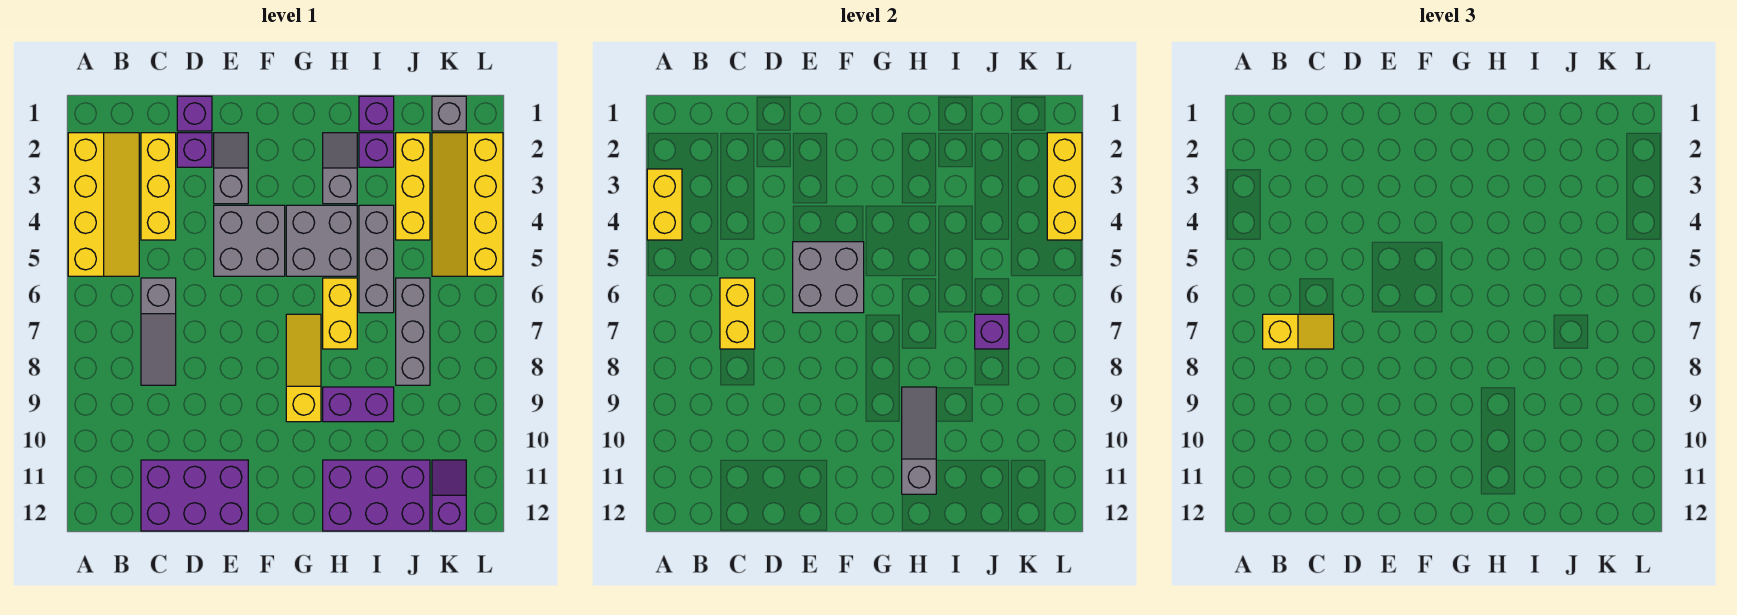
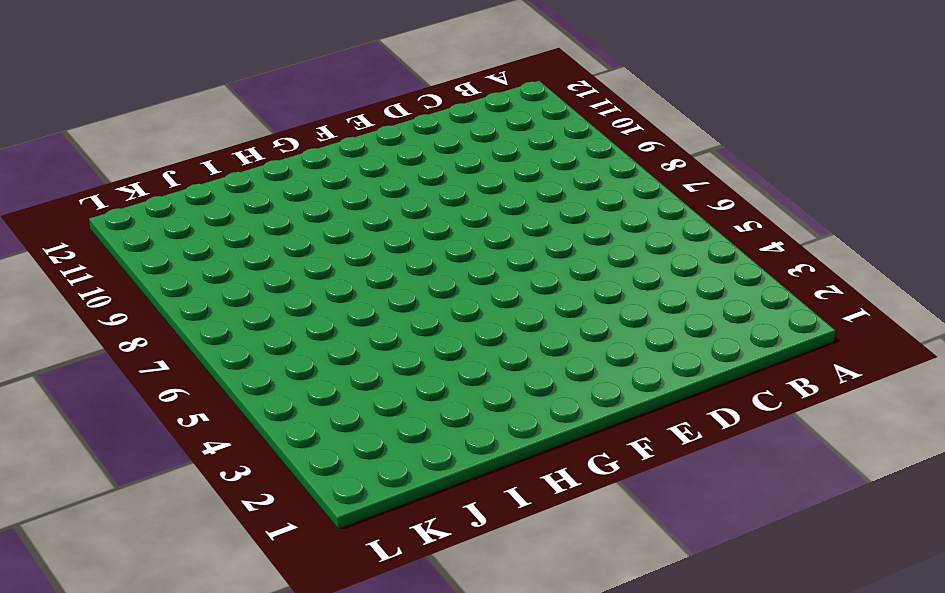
none -> yellow 2x4 slope [68,133,139,276]
none -> yellow 1x3 brick [141,133,176,240]
none -> grey 1x3 slope [141,278,176,385]

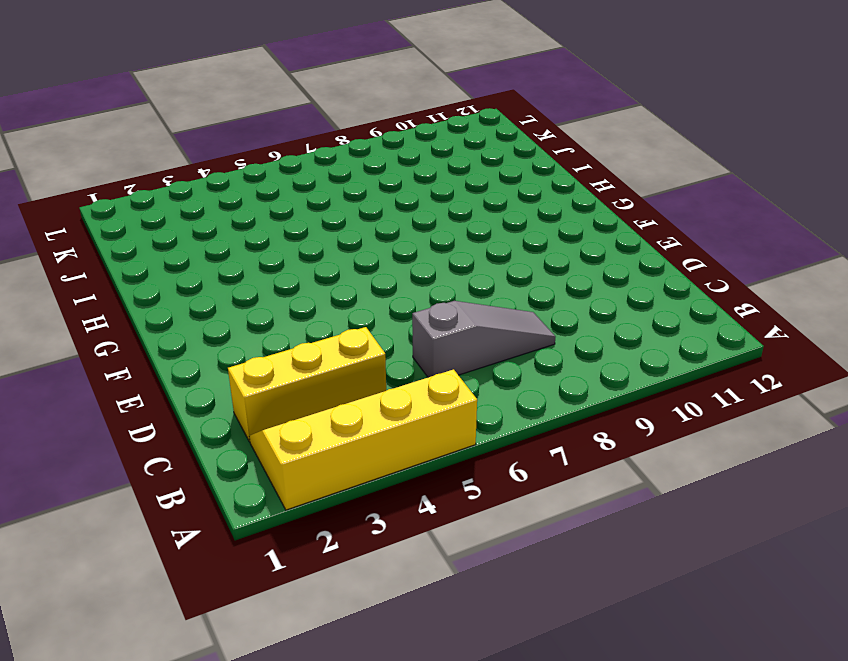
none -> purple 2x3 brick [141,460,248,531]
none -> purple 1x1 brick [177,96,212,131]
none -> purple 1x1 brick [177,133,212,167]

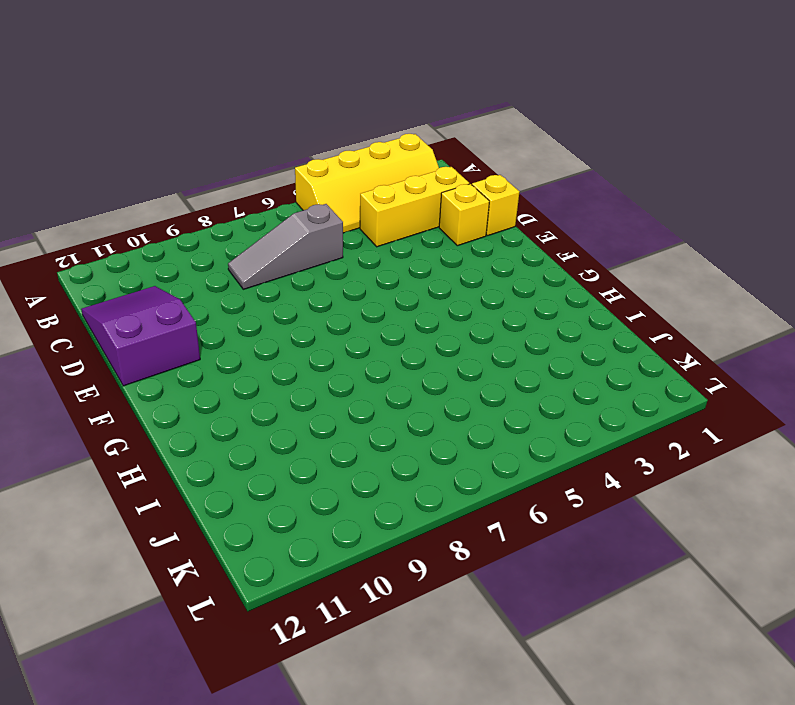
purple 2x3 slope [81,286,200,386] -> purple 2x3 brick [141,460,248,531]
yellow 1x1 brick [472,175,519,236] -> purple 1x1 brick [177,96,212,131]
yellow 1x1 brick [439,184,489,246] -> purple 1x1 brick [177,133,212,167]
none -> grey 1x2 slope [214,133,248,204]
none -> grey 2x2 brick [214,205,285,276]
none -> grey 2x2 brick [286,205,357,276]

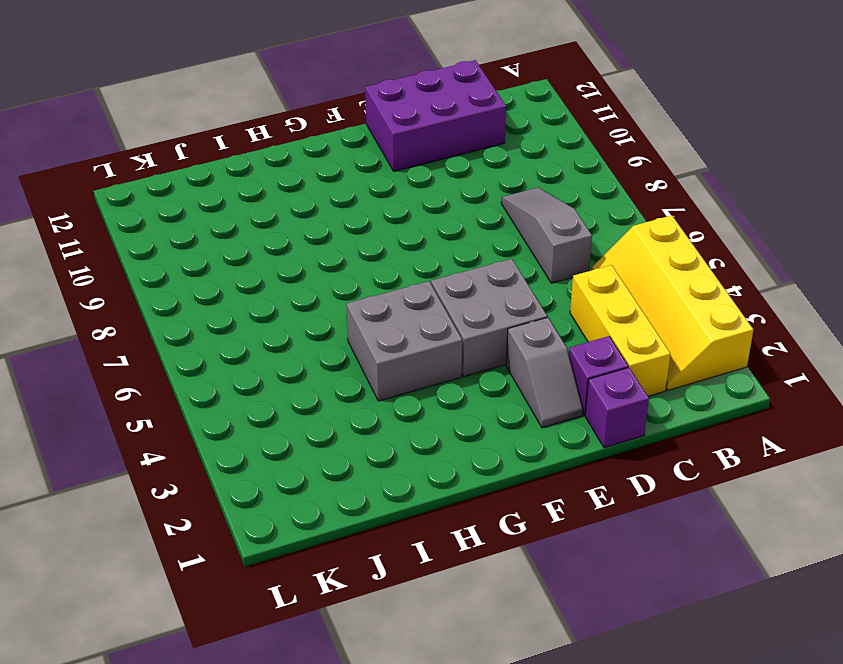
none -> yellow 1x3 slope [286,314,321,422]
none -> grey 1x2 slope [323,133,357,204]
none -> yellow 1x2 brick [323,278,357,349]

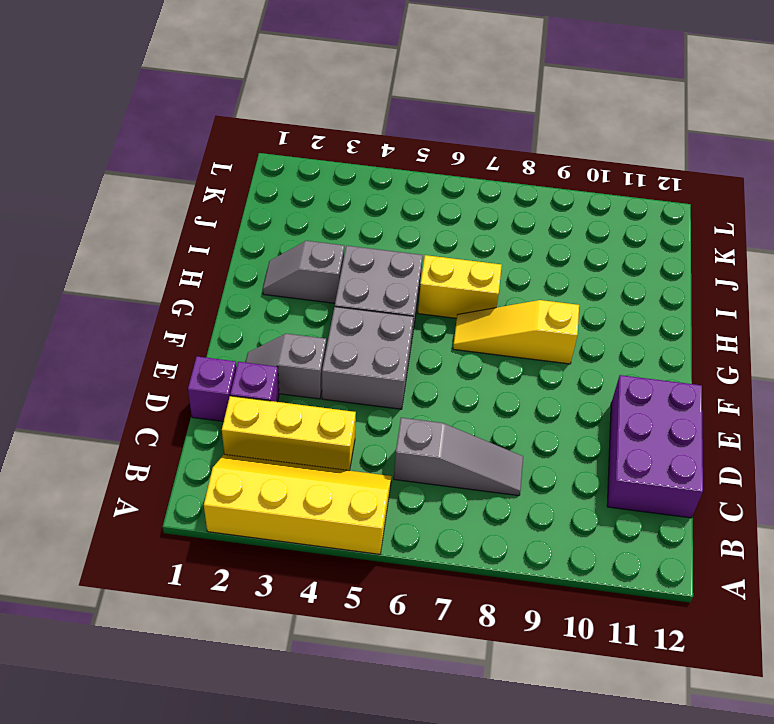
none -> purple 1x2 brick [323,387,394,422]
none -> purple 2x3 brick [323,460,430,531]
none -> purple 1x1 brick [359,96,394,131]

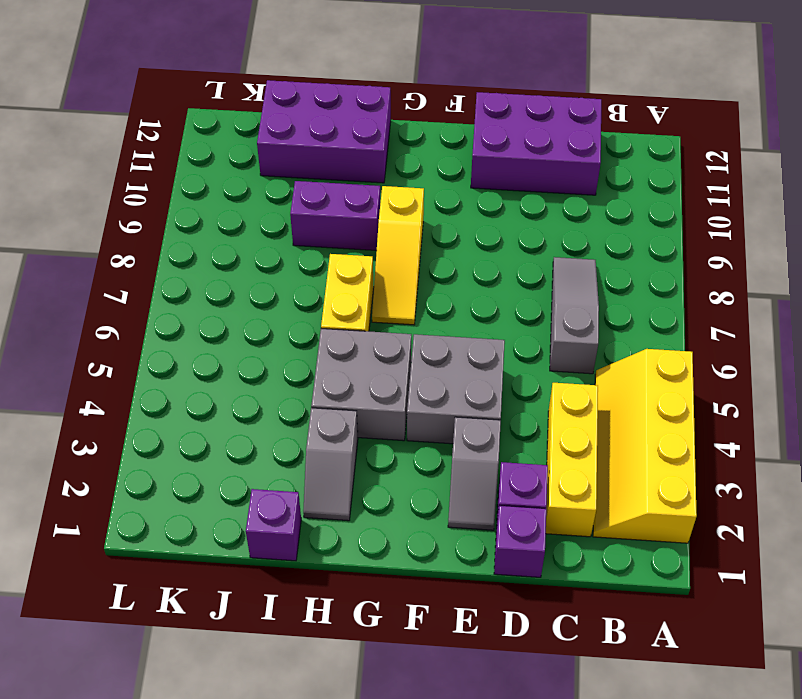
none -> purple 1x1 brick [359,133,394,167]
none -> grey 1x3 brick [359,205,394,313]
none -> yellow 1x3 brick [396,133,430,240]

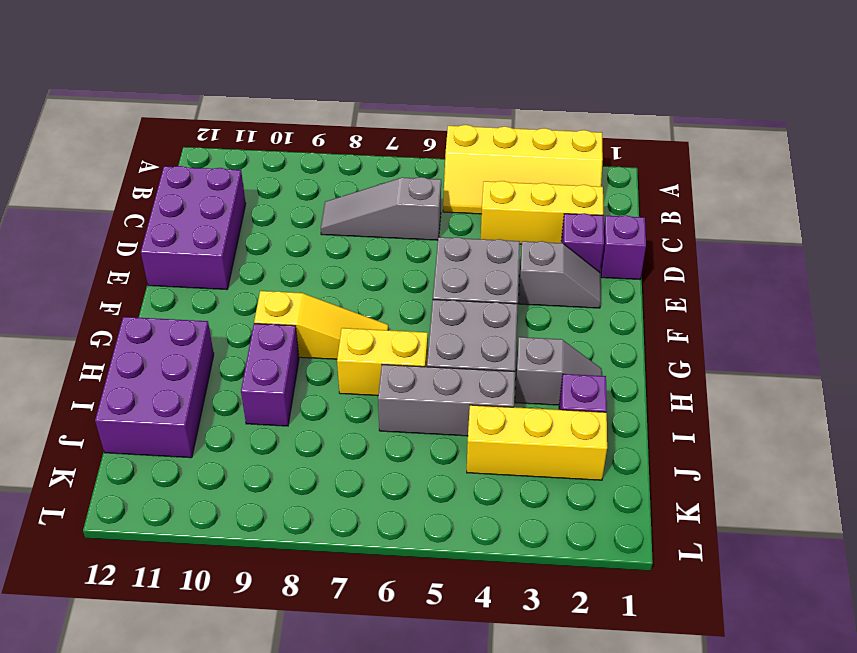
none -> purple 1x1 brick [359,96,394,131]
none -> grey 1x3 brick [396,278,430,385]
none -> grey 1x1 brick [432,96,466,131]

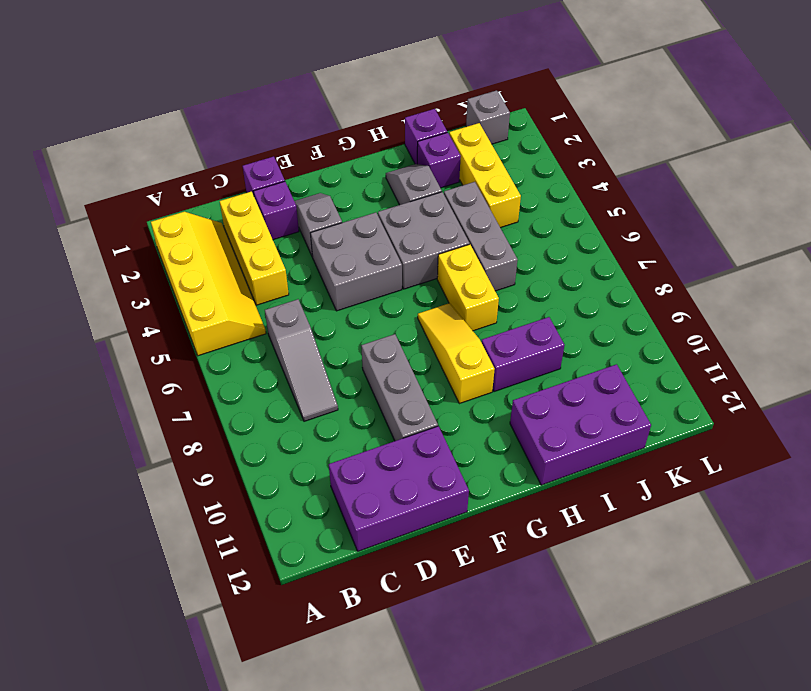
grey 1x3 brick [361,334,438,441] -> grey 1x3 brick moved to [396,278,430,385]
none -> yellow 2x4 slope [432,133,503,276]
none -> purple 1x2 slope [432,460,466,531]
none -> yellow 1x2 brick [647,169,682,240]

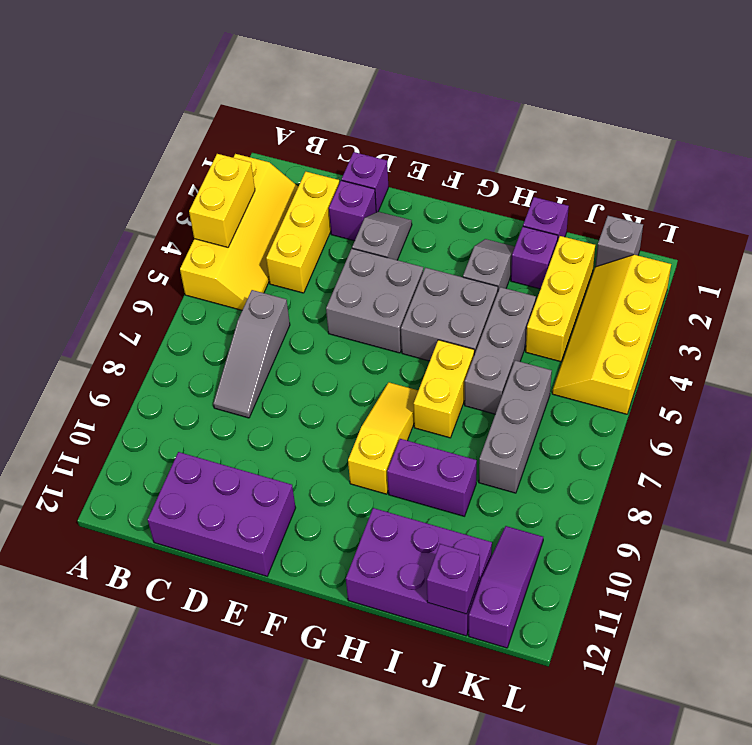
purple 1x1 brick [427,544,480,614] -> purple 1x1 brick moved to [975,314,1009,349]
purple 1x3 slope [469,526,543,648] -> purple 1x2 slope [432,460,466,531]
none -> yellow 1x2 brick [720,278,755,349]
none -> grey 2x2 brick [793,242,864,313]
none -> grey 1x3 slope [902,387,936,494]

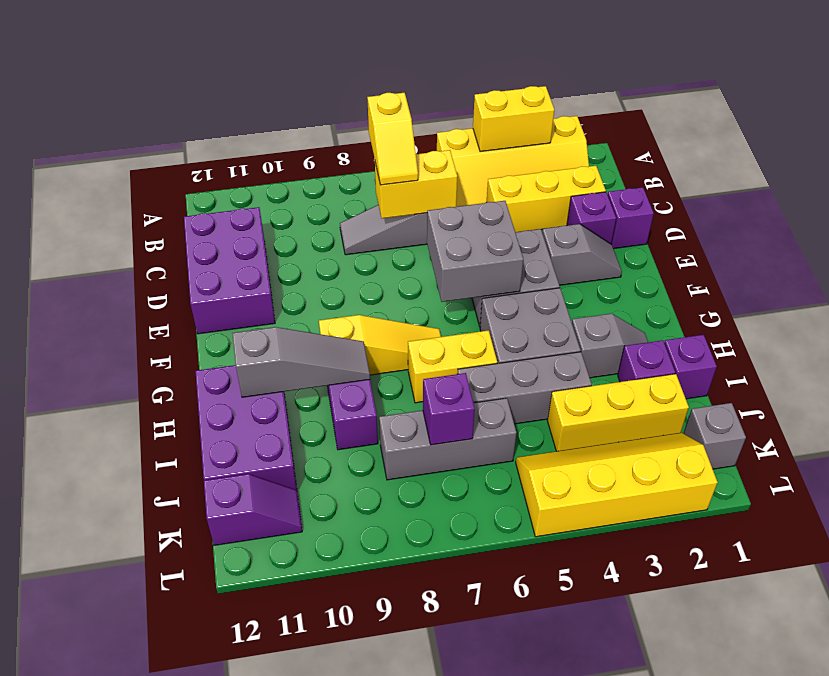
none -> yellow 1x3 brick [1047,133,1082,240]

